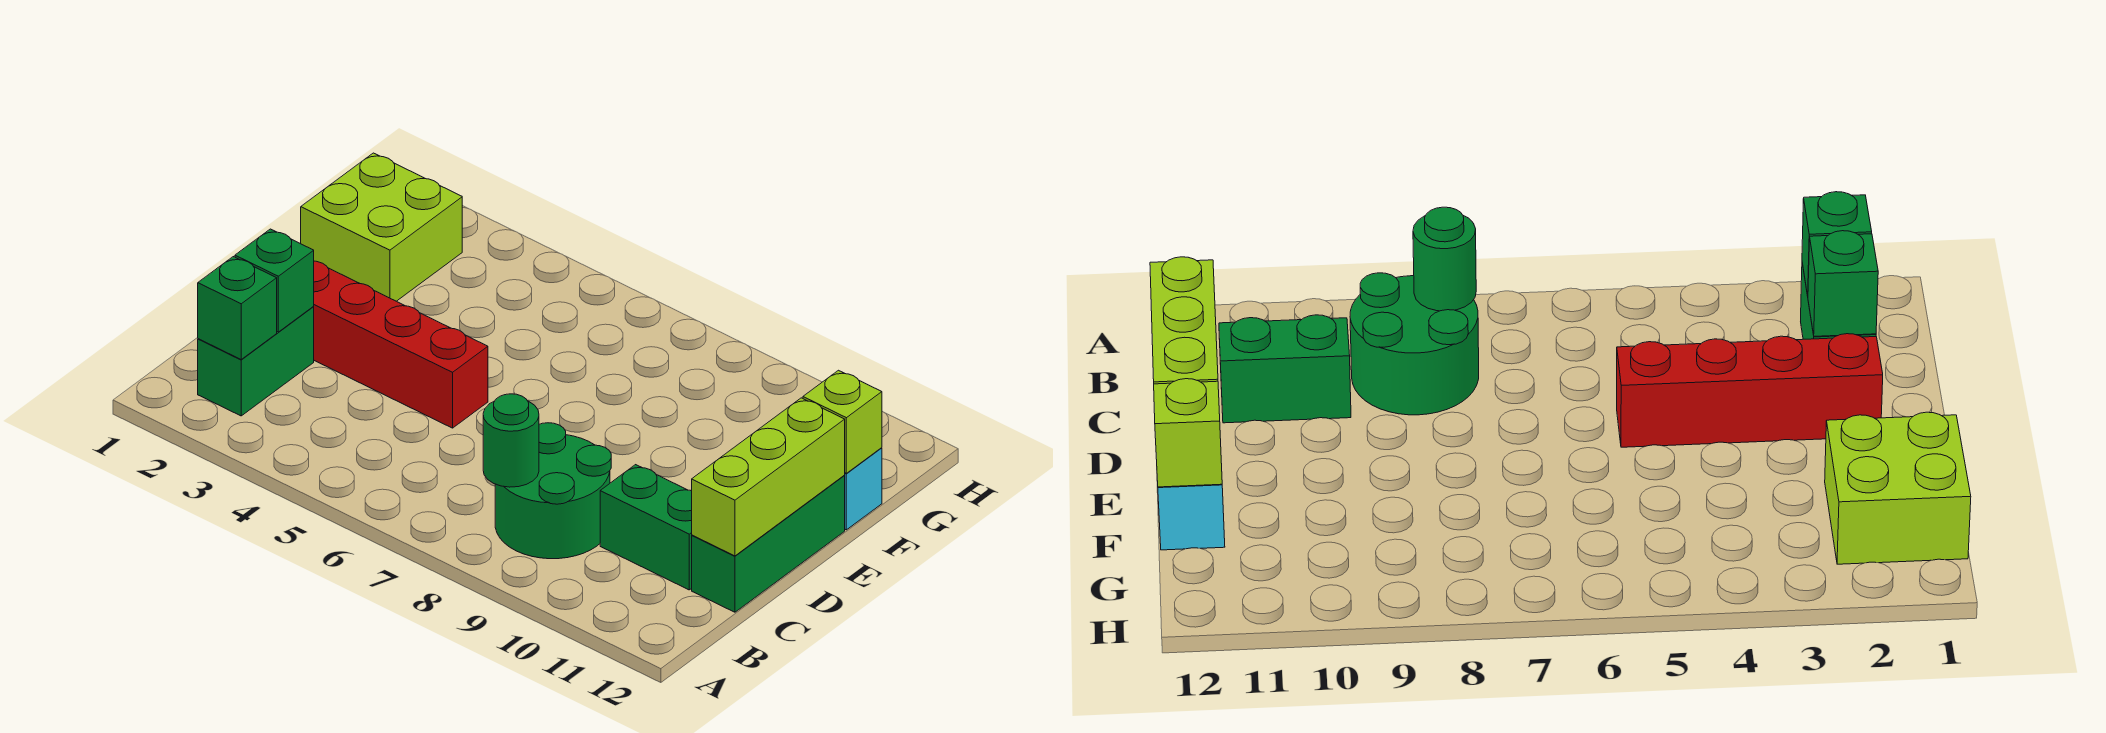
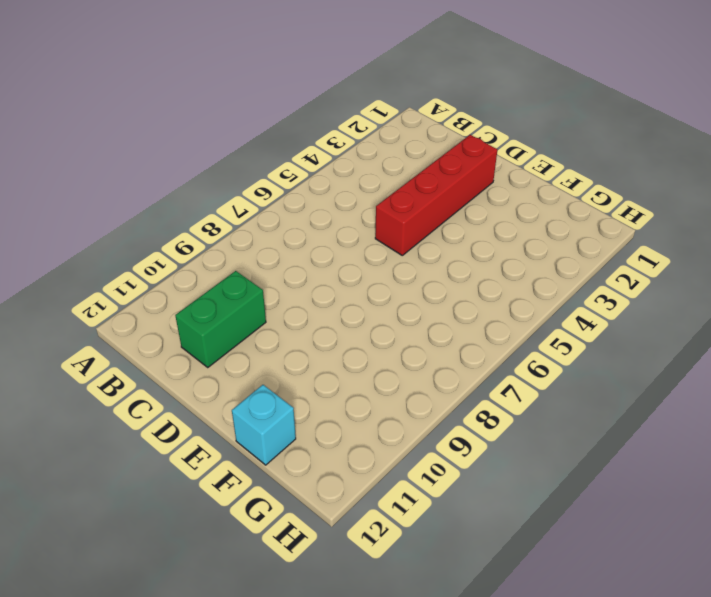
none -> green 1x2 brick [198,306,314,416]
none -> green 2x2 round brick [495,423,611,559]
none -> green 1x3 brick [692,476,845,612]

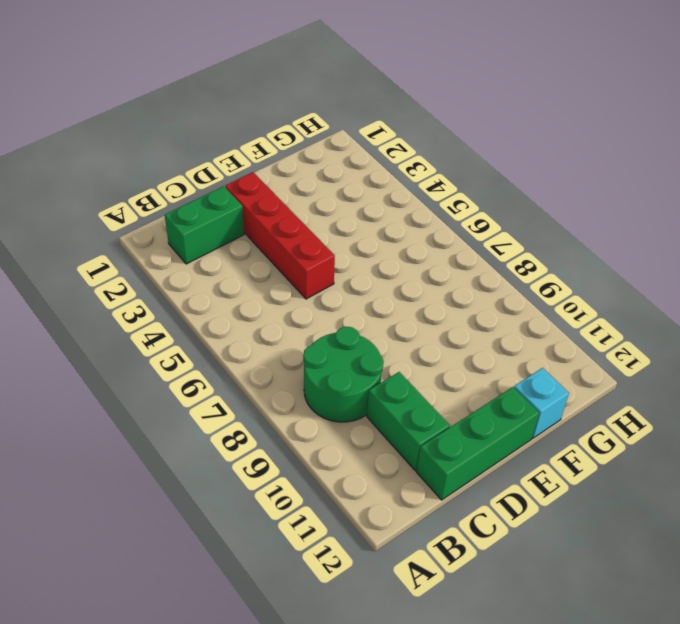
none -> lime 2x2 brick [301,153,462,301]
none -> green 1x1 brick [198,257,277,359]
none -> green 1x1 round brick [483,394,539,487]

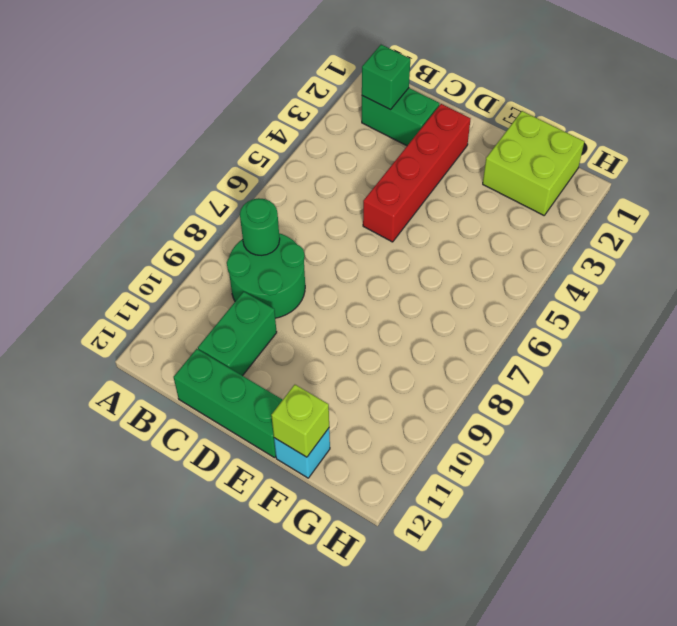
none -> green 1x1 brick [235,229,314,332]
none -> lime 1x3 brick [692,398,845,556]

